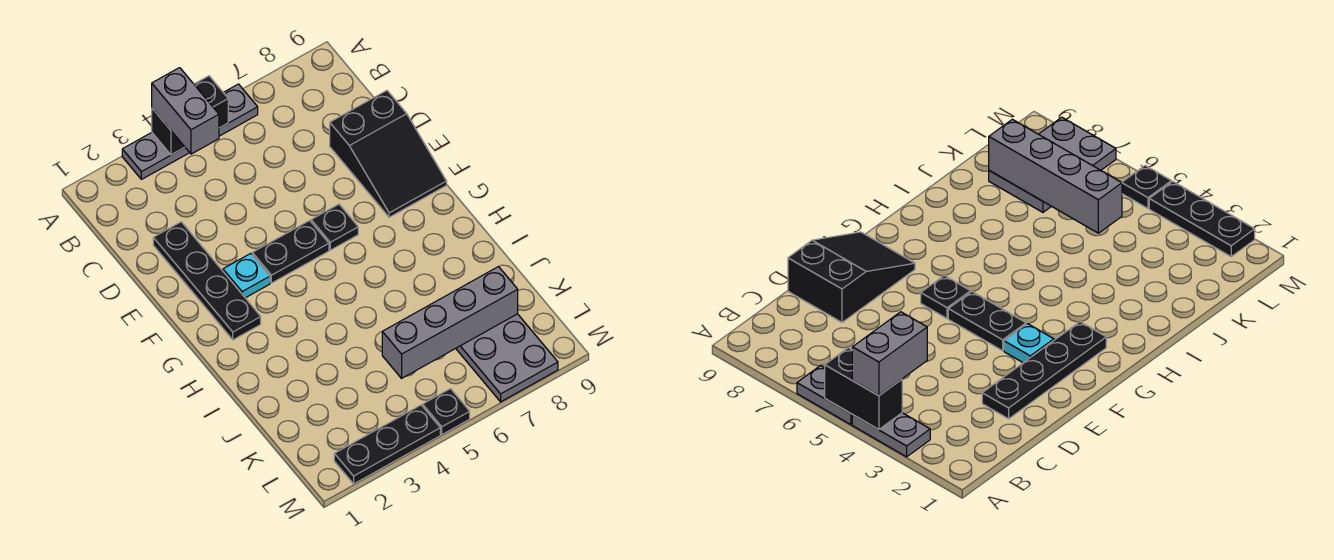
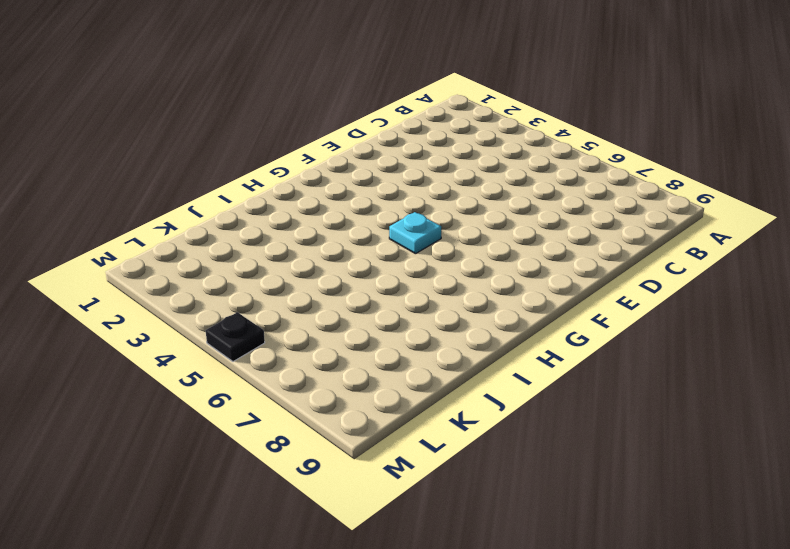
cyan 1x1 plate [389,212,441,254] -> cyan 1x1 plate moved to [223,253,270,298]
none -> grey 1x2 plate [122,133,189,179]
none -> grey 1x2 plate [219,84,258,136]
none -> black 1x4 plate [153,222,261,340]

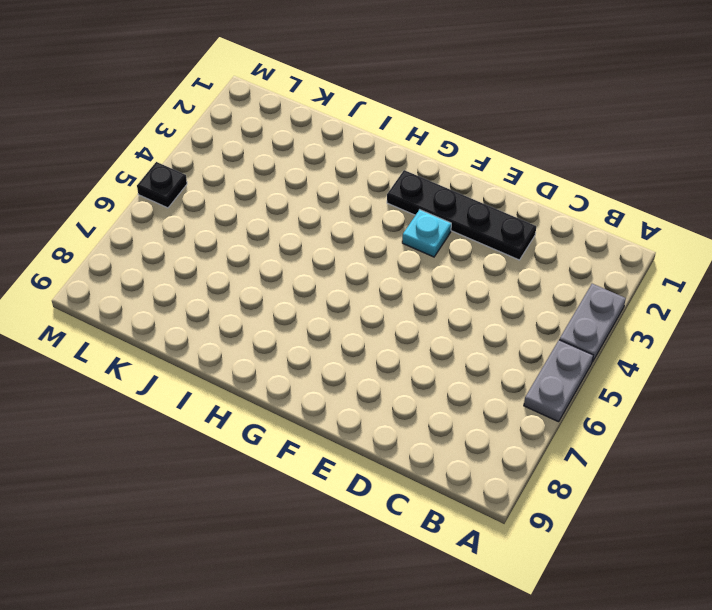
none -> black 2x3 slope [330,91,447,217]
none -> black 1x2 plate [252,221,329,283]
none -> black 1x1 plate [311,204,358,250]

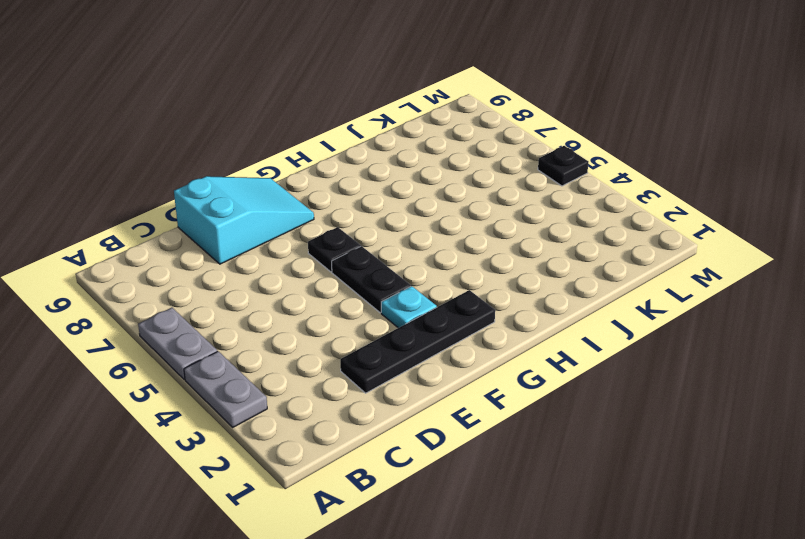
cyan 2x3 slope [174,176,314,264] -> black 2x3 slope [330,91,447,217]
none -> grey 2x3 plate [456,314,558,402]
none -> black 1x3 plate [334,405,440,484]
none -> black 1x2 brick [152,76,228,155]

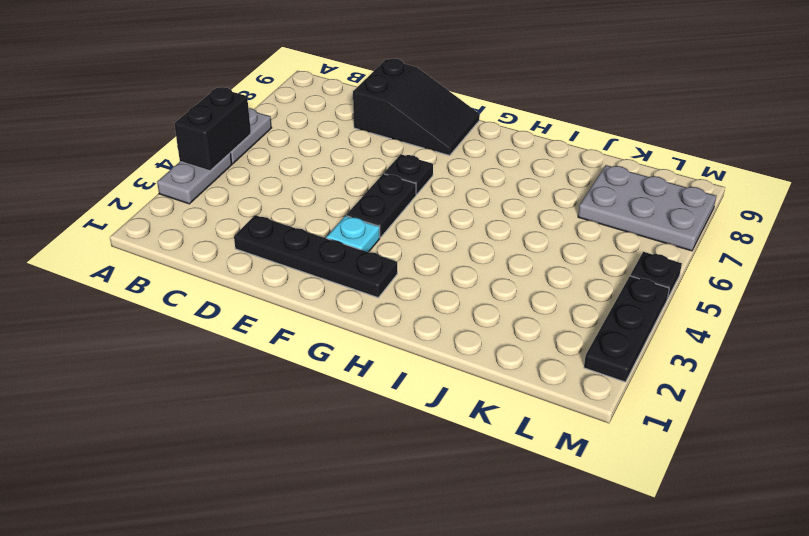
none -> grey 1x4 brick [382,267,518,378]
none -> grey 1x2 brick [152,68,219,154]

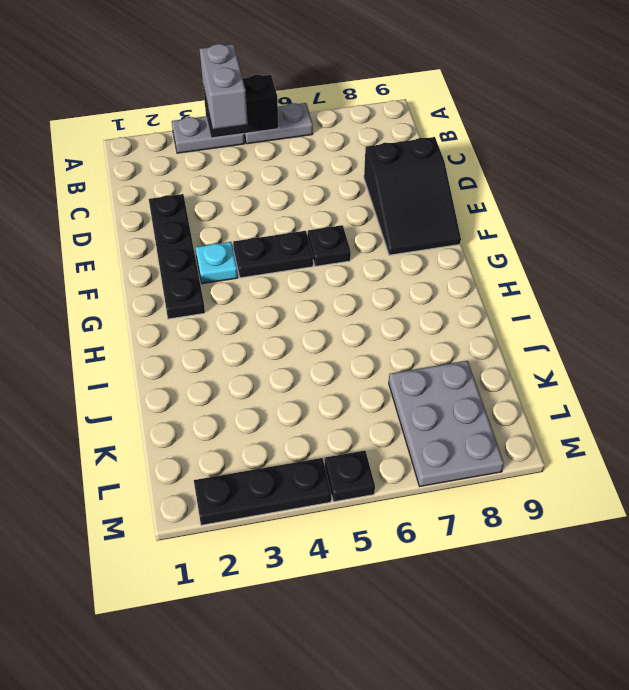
none -> grey 1x4 brick [382,267,518,378]

